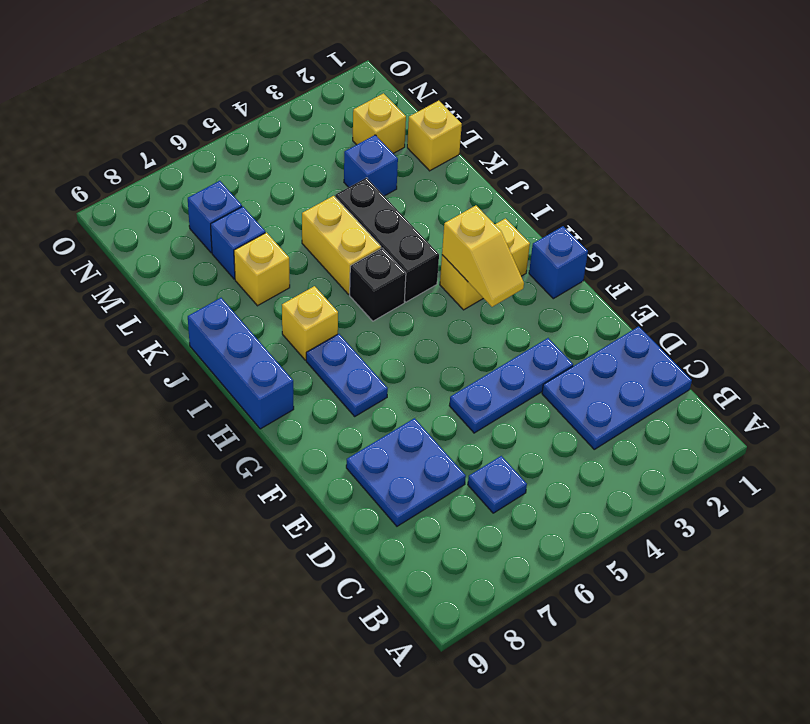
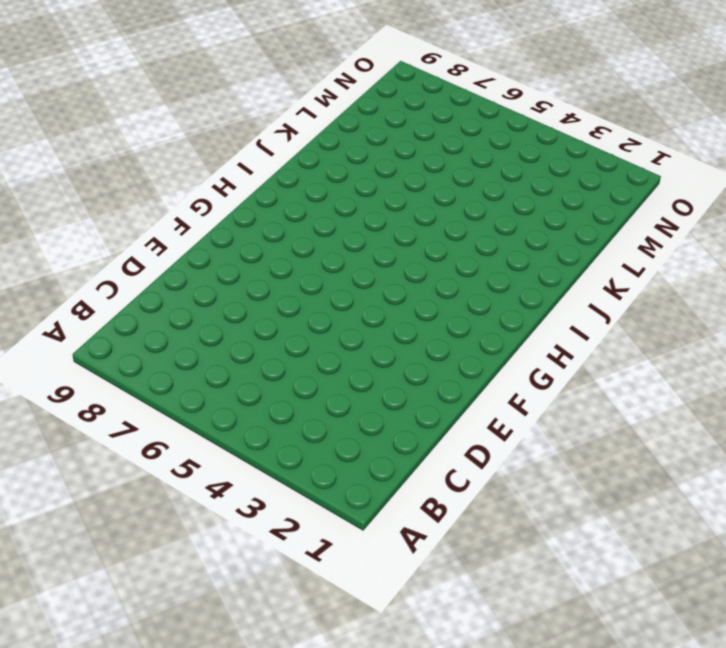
none -> blue 2x3 plate [542,326,692,449]
none -> blue 1x1 plate [468,456,527,513]
none -> blue 2x2 plate [346,418,466,526]

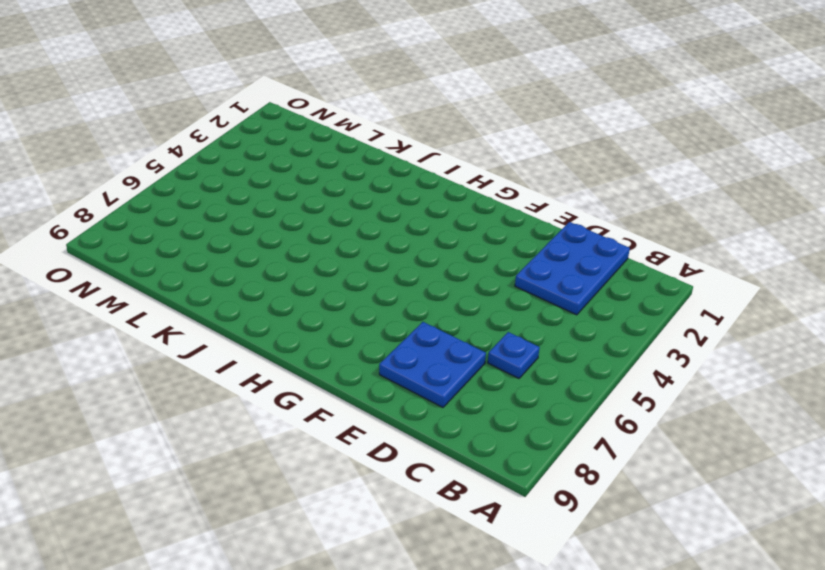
none -> blue 1x3 plate [449,338,573,433]
none -> blue 1x1 brick [529,226,588,299]
none -> blue 1x2 plate [306,334,388,416]

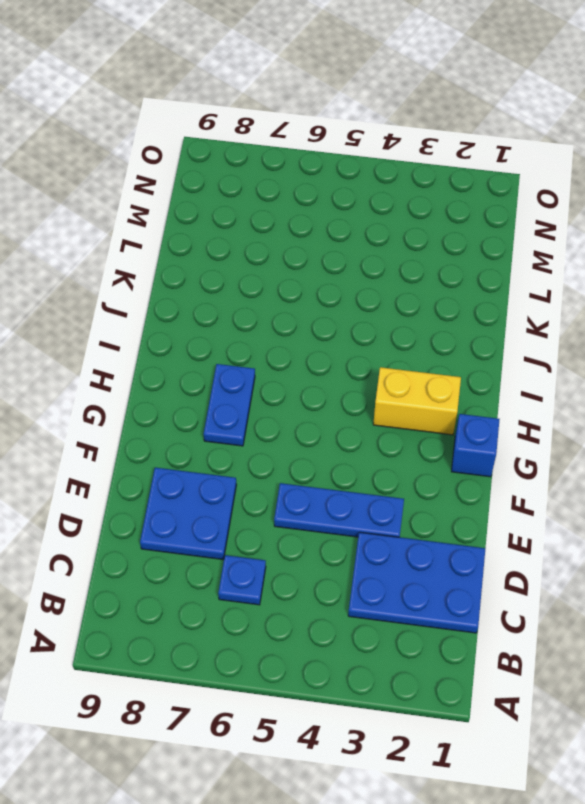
none -> blue 1x3 brick [188,298,294,429]
none -> black 1x3 brick [335,178,439,302]
none -> black 1x1 brick [350,248,406,321]

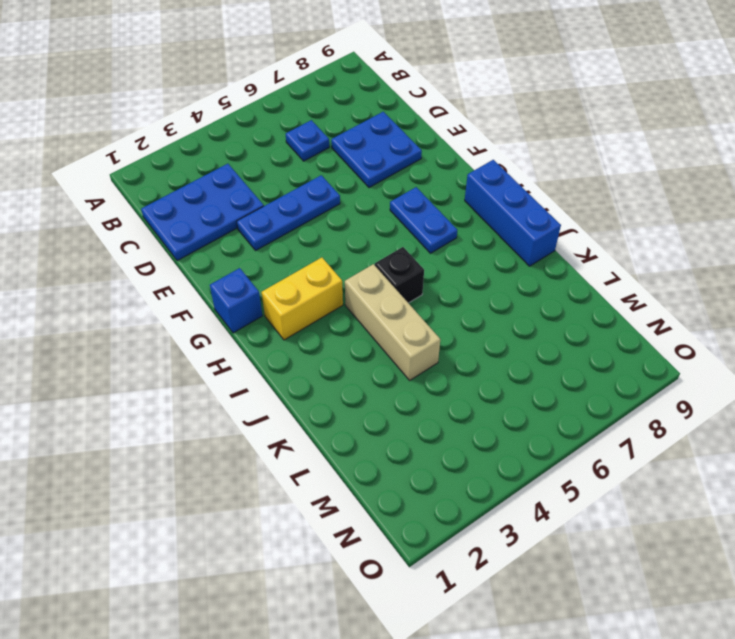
tan 1x3 brick [345,264,440,380] -> black 1x3 brick [335,178,439,302]
none -> yellow 1x1 brick [282,286,338,360]
none -> yellow 1x2 brick [302,196,381,294]
none -> yellow 1x1 brick [234,233,290,306]

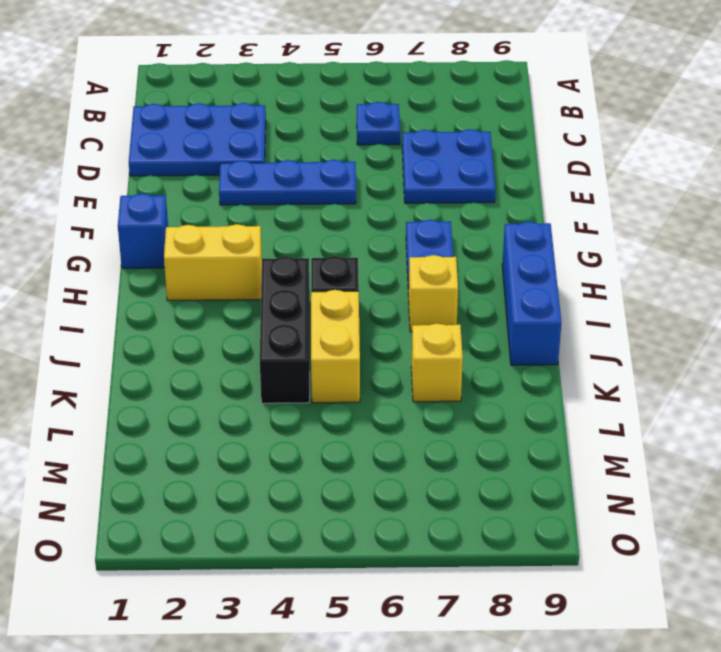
none -> yellow 1x1 brick [407,101,462,171]
none -> blue 1x1 brick [344,135,398,196]
none -> blue 1x1 brick [211,207,265,279]

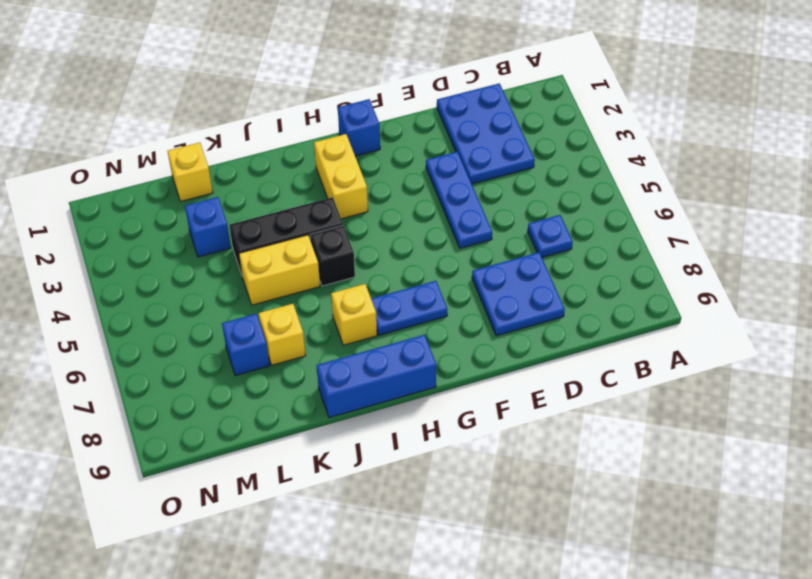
none -> yellow 1x1 brick [353,93,406,153]
none -> blue 1x1 brick [188,181,242,253]
none -> yellow 1x2 slope [442,206,524,307]

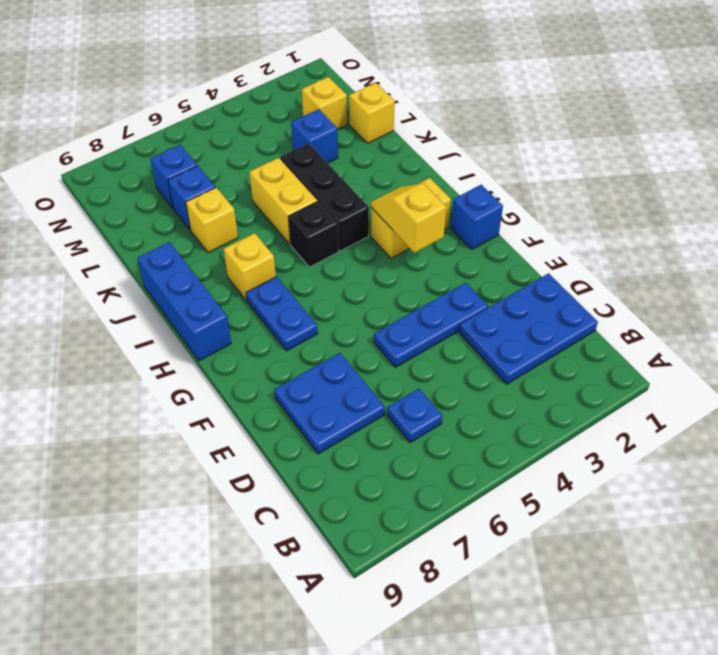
yellow 1x2 slope [371,184,446,253] -> yellow 1x2 slope turned to [442,206,524,307]

